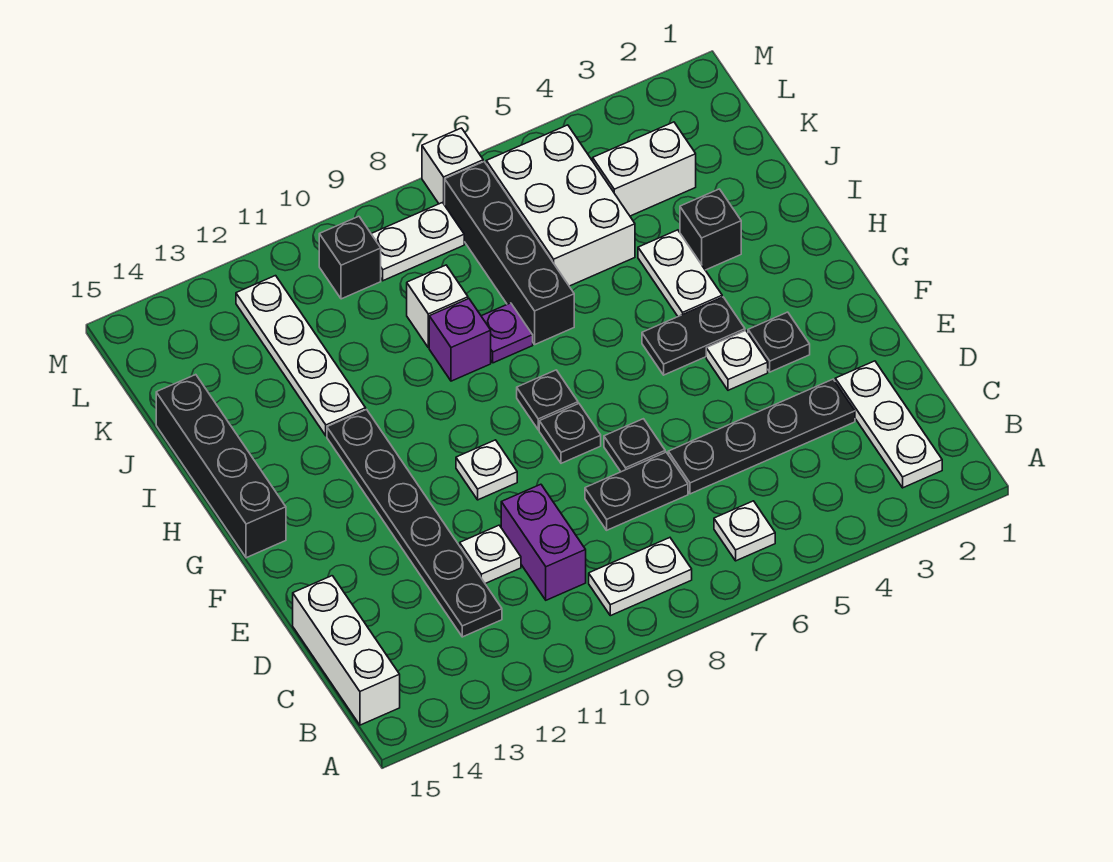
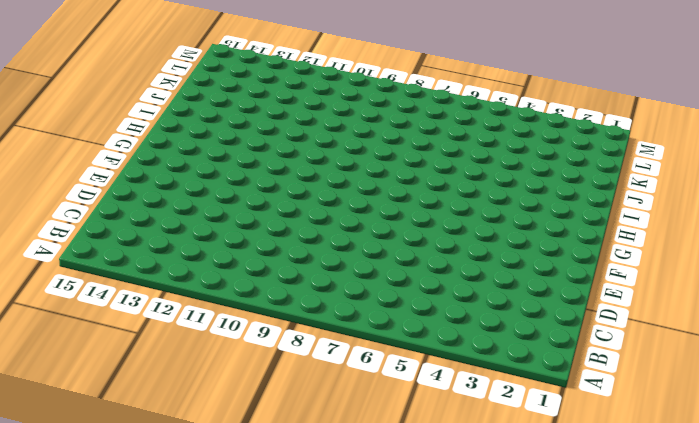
none -> white 1x3 plate [835,361,942,488]
none -> white 1x1 plate [714,501,775,561]
none -> white 1x2 plate [589,538,692,616]

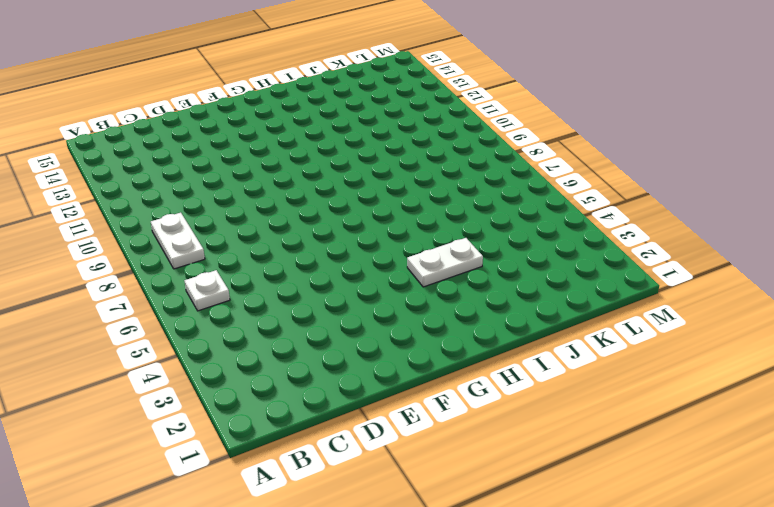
none -> white 1x3 plate [835,361,942,488]
none -> white 1x3 brick [293,576,400,725]
none -> purple 1x2 brick [501,484,586,600]

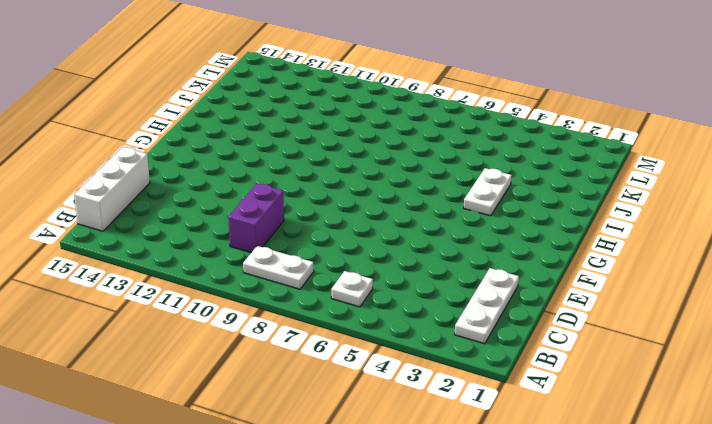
none -> black 1x6 plate [327,410,502,637]
none -> black 1x4 plate [668,379,855,494]
none -> black 1x2 plate [585,452,688,530]

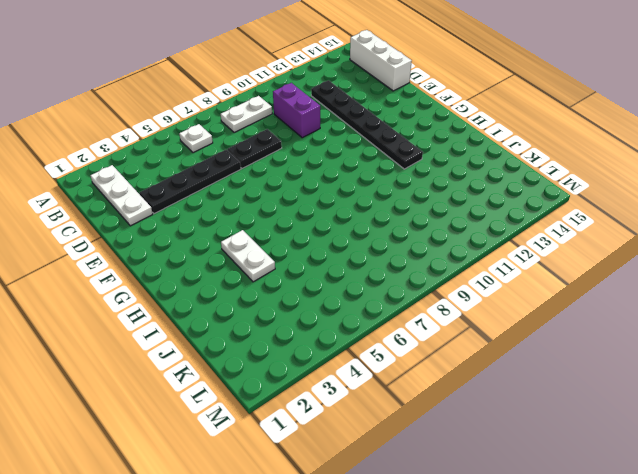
none -> white 1x1 plate [460,525,521,584]
none -> black 1x1 plate [604,419,665,472]
none -> black 1x1 plate [748,312,810,372]

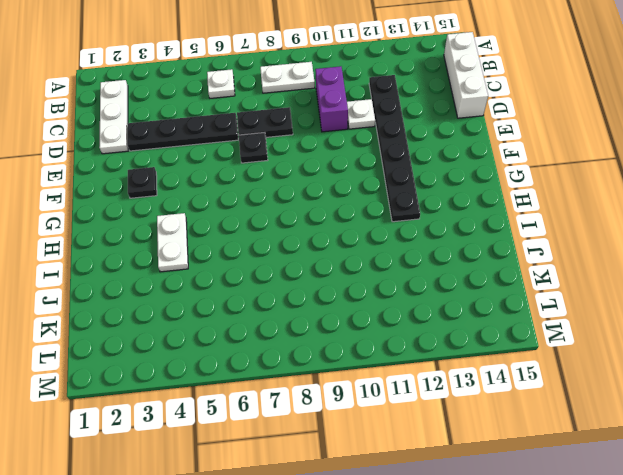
none -> white 1x1 plate [706,331,768,390]
none -> black 1x1 plate [539,404,601,463]
none -> white 1x1 plate [456,440,517,500]

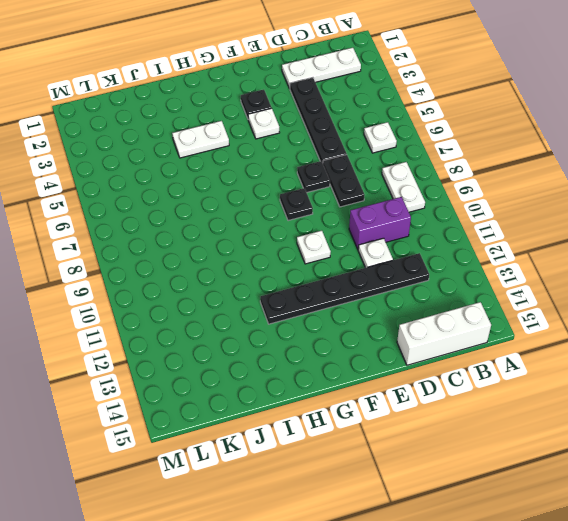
none -> black 1x2 plate [642,297,745,375]
none -> black 1x1 plate [517,370,578,430]
none -> black 1x4 brick [156,375,286,558]

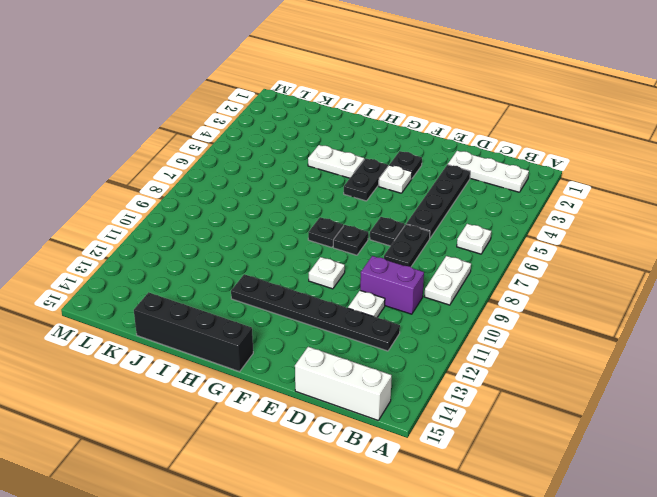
none -> black 1x1 brick [680,189,741,270]
none -> black 1x4 brick [445,162,574,344]
none -> purple 1x1 plate [481,303,533,363]

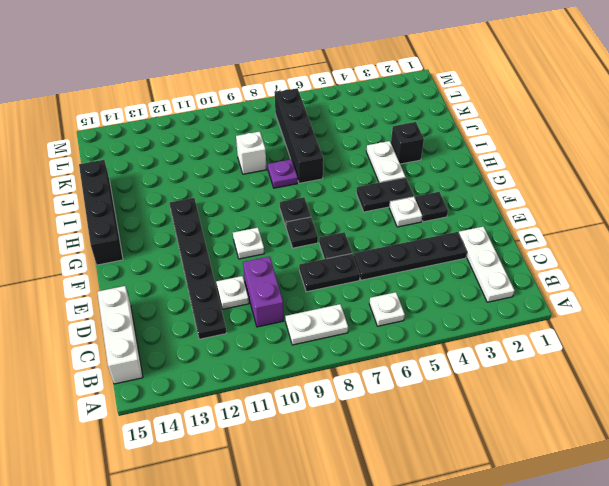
none -> purple 1x1 brick [429,299,491,381]
none -> white 1x4 plate [236,276,366,436]
none -> white 2x3 brick [486,125,635,286]

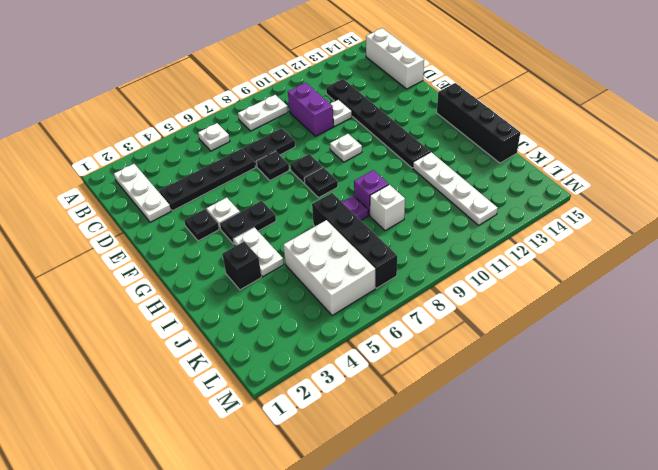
none -> white 1x2 brick [593,122,696,216]
none -> white 1x2 plate [371,203,464,281]
none -> black 1x1 brick [319,216,381,299]

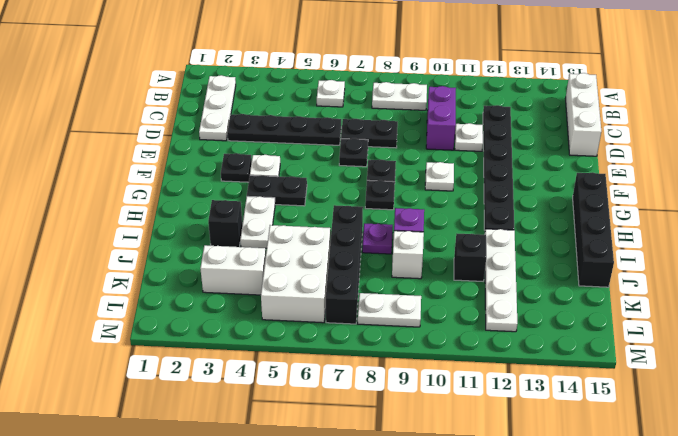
black 1x1 brick [454,234,486,281] -> black 1x1 brick moved to [319,216,381,299]
none -> white 1x1 brick [422,128,483,205]

